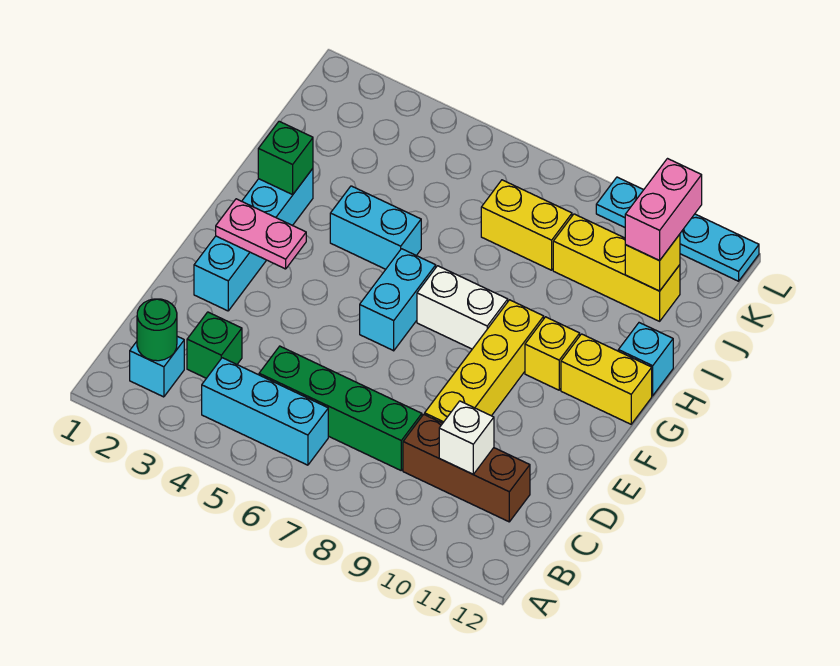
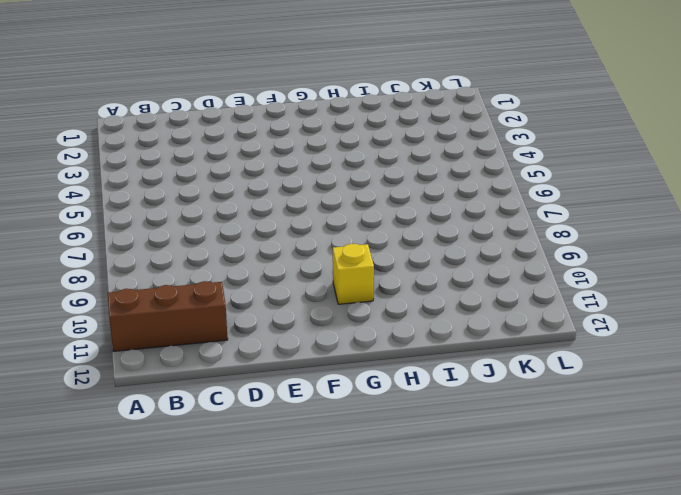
brown 1x3 brick [108,281,228,352] -> brown 1x3 brick turned to [403,414,530,522]
none -> cyan 1x1 brick [130,336,184,397]
none -> cyan 1x3 brick [202,358,328,465]
none -> green 1x1 brick [187,312,242,378]

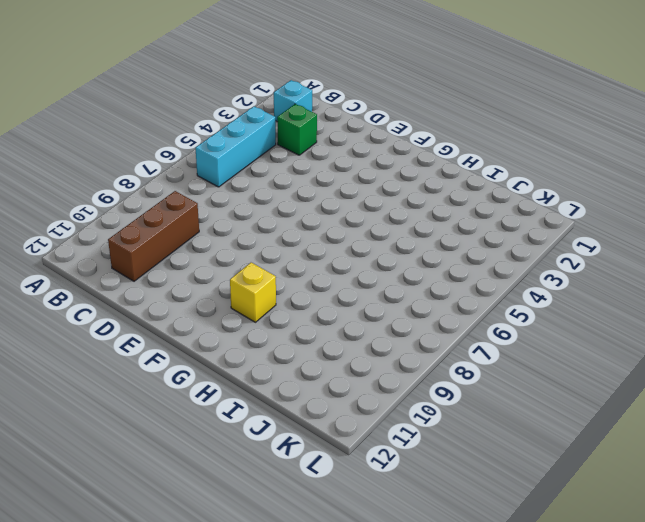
none -> green 1x4 brick [259,346,422,470]
none -> yellow 1x4 brick [425,300,544,423]
none -> cyan 1x4 brick [194,169,313,311]

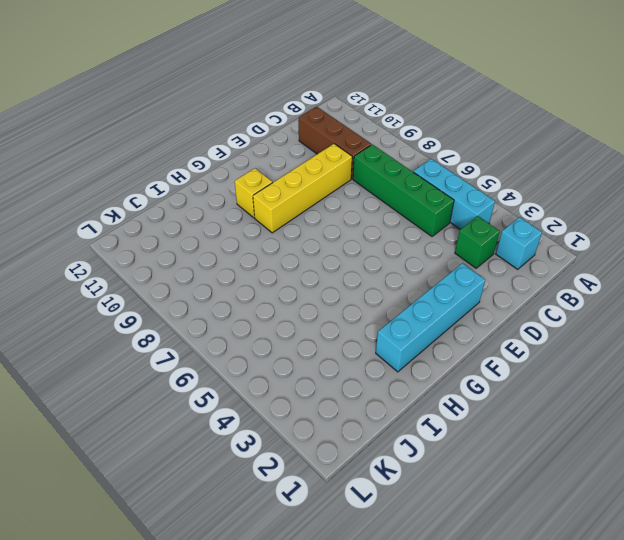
none -> cyan 1x2 brick [360,249,436,351]
none -> white 1x2 brick [417,266,508,349]
none -> yellow 1x2 brick [561,334,652,424]

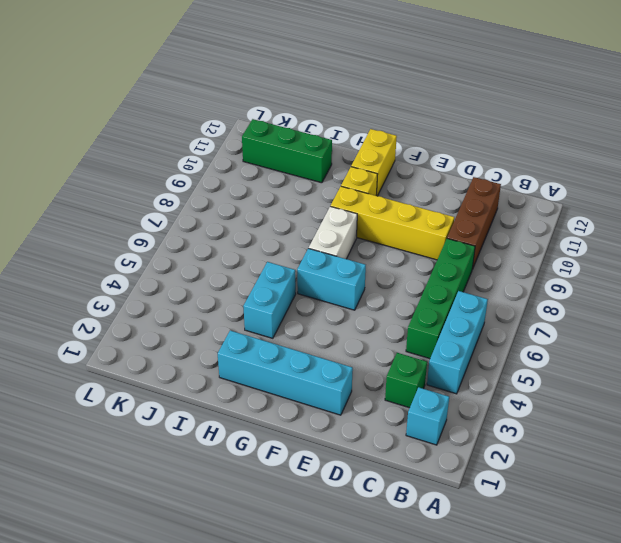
green 1x3 brick [242,119,332,183] -> yellow 1x3 brick [553,214,680,321]
none -> cyan 1x1 brick [618,323,673,396]
none -> yellow 1x2 brick [481,180,572,270]
none -> cyan 1x4 plate [596,177,759,281]

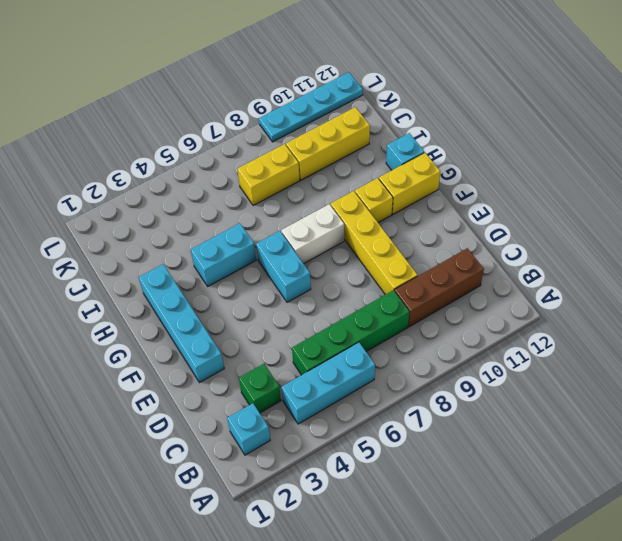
none -> green 1x1 round brick [137,299,177,361]
none -> white 1x1 brick [439,401,494,474]
none -> pink 1x2 plate [216,199,306,269]

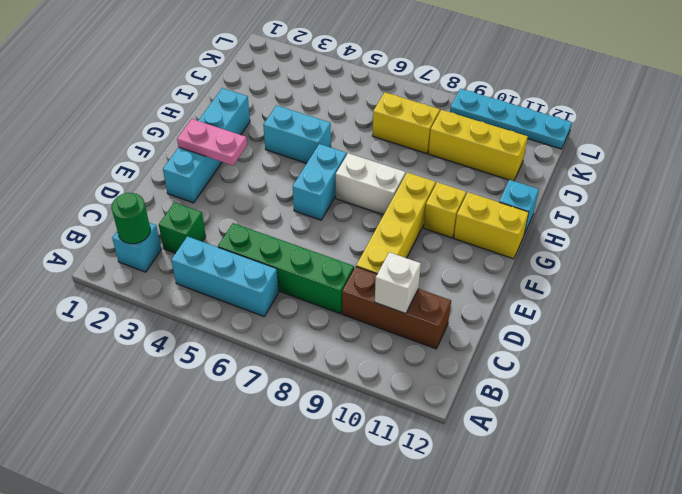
none -> green 1x1 brick [258,121,313,195]
none -> yellow 1x1 brick [625,234,680,291]
none -> pink 1x2 brick [625,159,702,261]

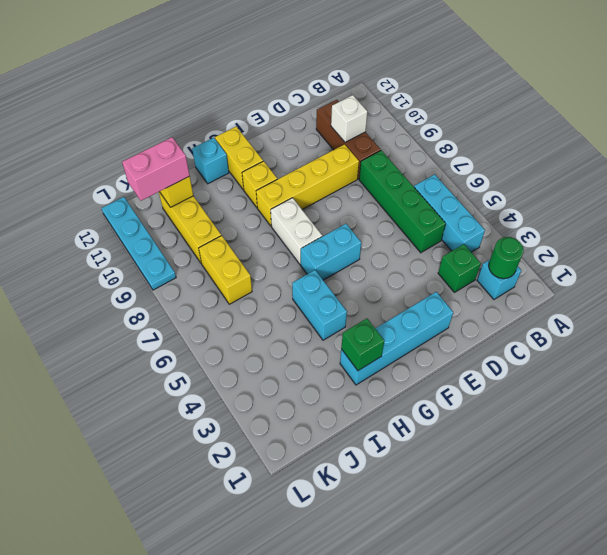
none -> pink 1x2 plate [216,199,306,269]

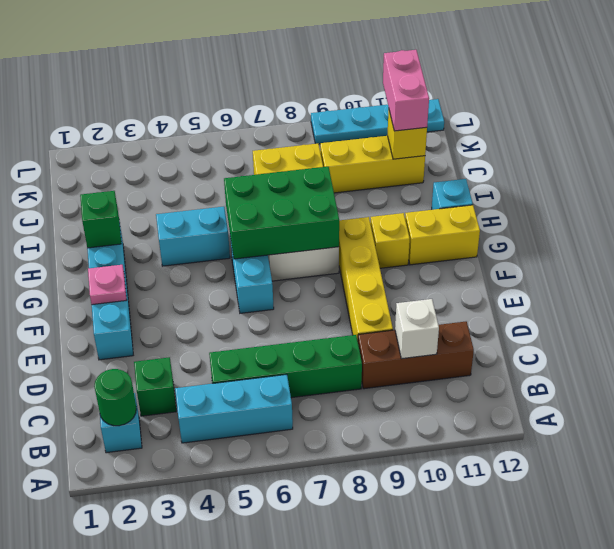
pink 1x1 plate [88,265,127,305] -> pink 1x2 plate [216,199,306,269]
green 2x3 brick [224,167,339,259] -> none

